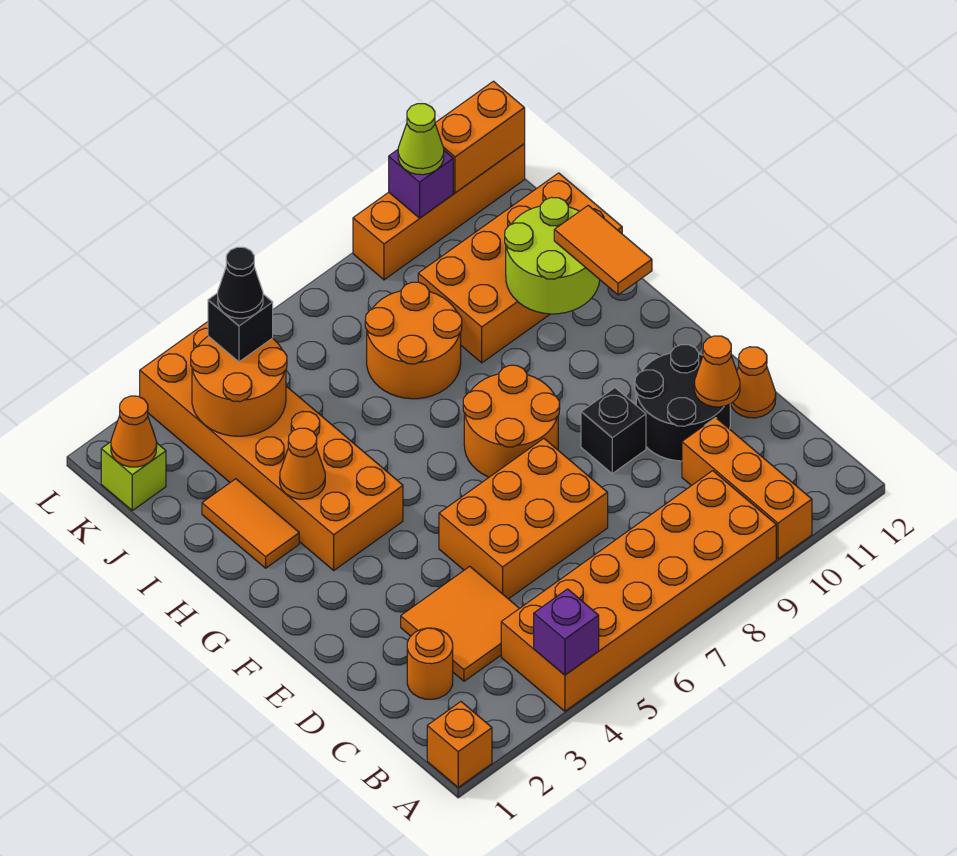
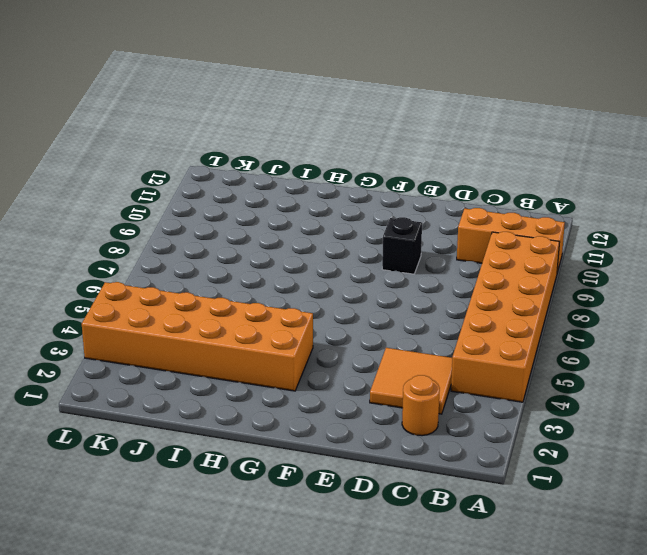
none -> orange 1x1 brick [427,702,492,787]
none -> orange 2x3 brick [439,439,608,599]
none -> black 2x2 round brick [635,345,730,461]

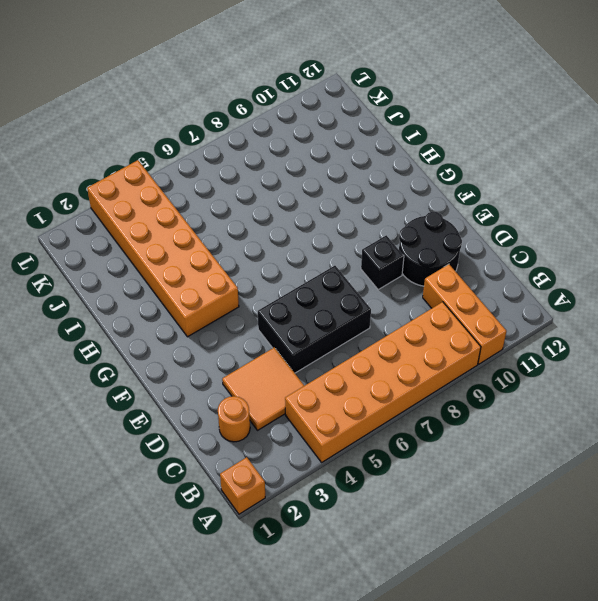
black 2x3 brick [258,266,371,373] -> orange 2x3 brick [439,439,608,599]
none -> orange 1x1 cone [731,347,776,418]
none -> orange 2x2 round brick [463,365,560,477]
none -> orange 1x2 tile [202,479,299,568]

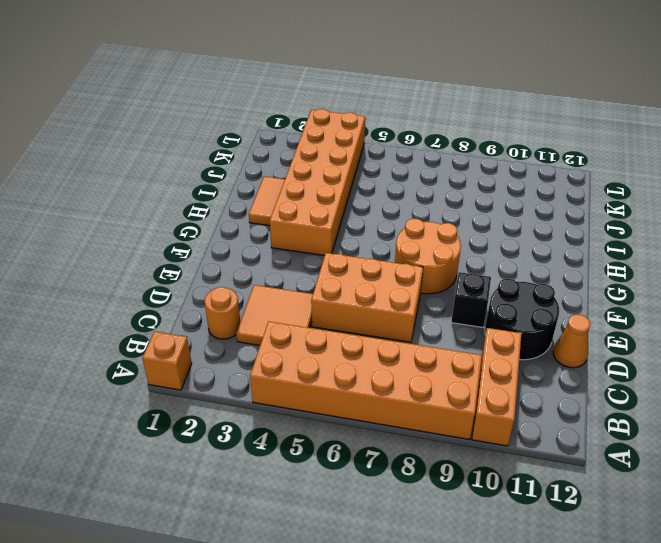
none -> orange 2x2 round brick [365,282,462,399]
none -> orange 2x4 brick [418,173,622,363]
none -> lime 1x1 brick [101,442,166,510]

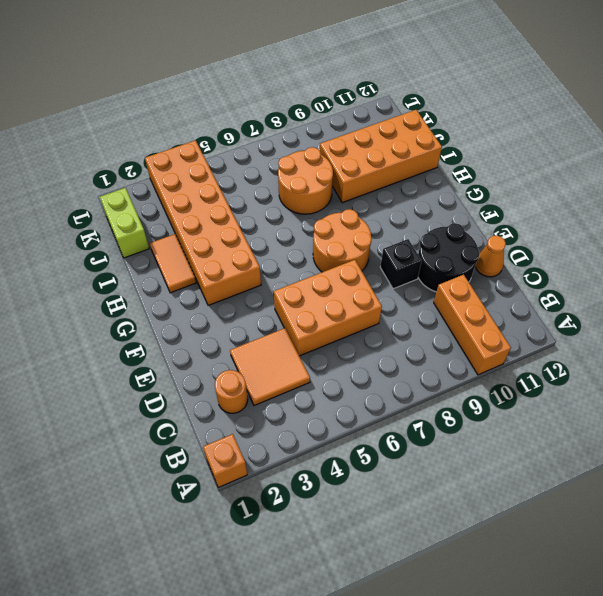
lime 1x2 brick [100,188,149,258] -> lime 1x1 brick [101,442,166,510]
none -> orange 2x6 brick [501,471,776,711]
none -> orange 1x4 brick [353,144,525,280]
none -> purple 1x1 brick [534,589,599,675]

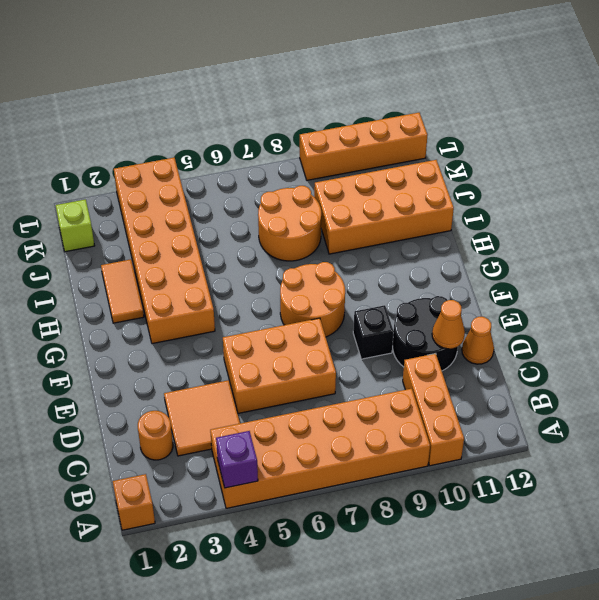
none -> orange 1x1 cone [280,428,325,499]
none -> lime 2x2 round brick [505,197,600,314]
none -> orange 2x2 round brick [191,336,287,436]

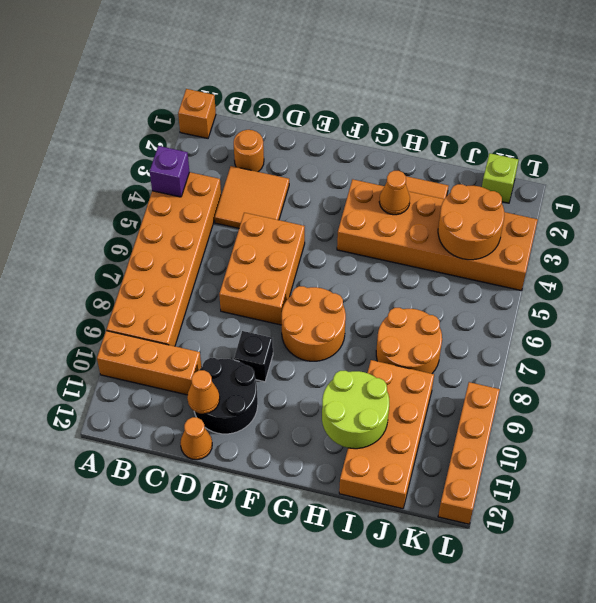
none -> orange 1x1 cone [111,396,157,467]
none -> purple 1x1 brick [389,150,453,218]
none -> orange 1x2 brick [435,81,525,193]

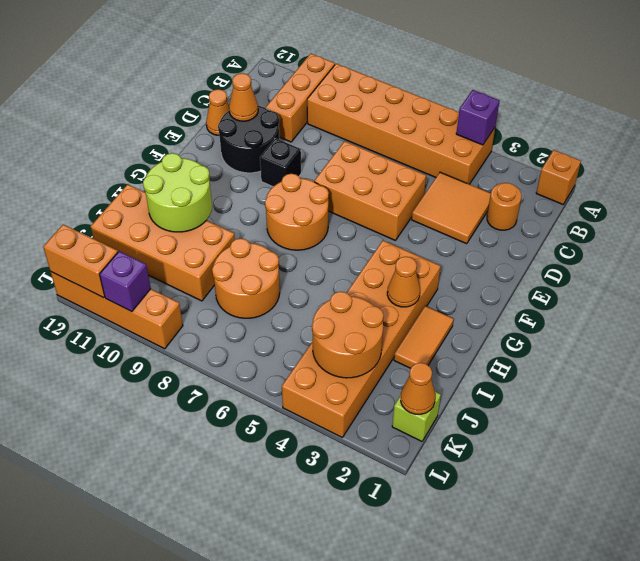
none -> orange 1x2 tile [554,205,652,295]
none -> black 1x1 brick [208,293,273,362]
none -> lime 1x1 cone [398,104,444,175]

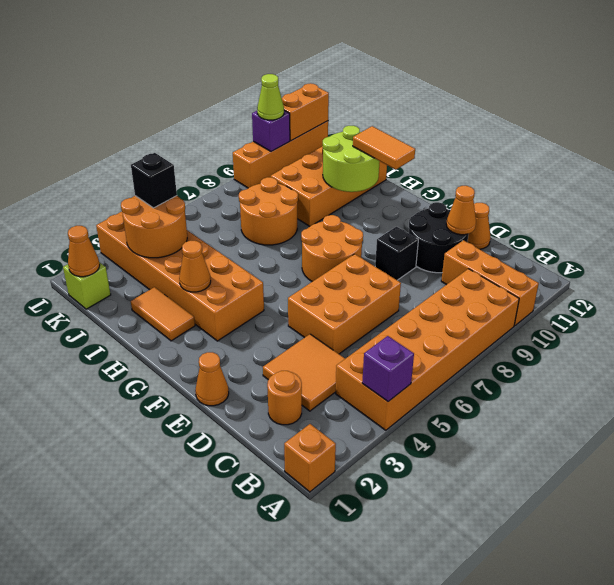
orange 1x1 cone [195,352,229,406] -> none
none -> black 1x1 cone [218,247,263,318]

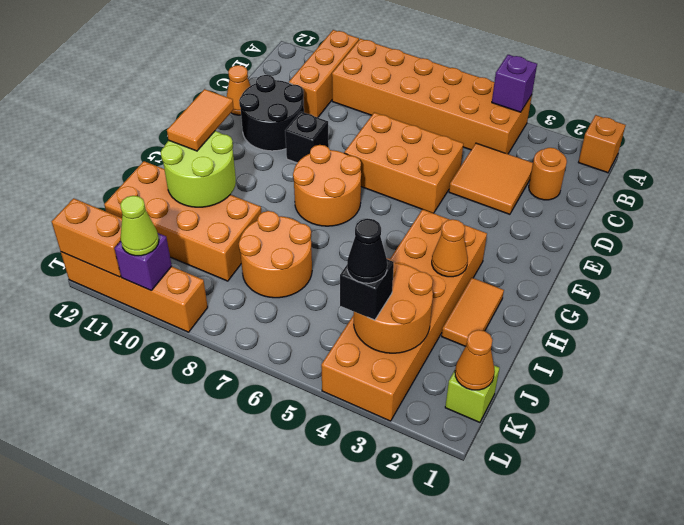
none -> orange 1x1 cone [694,336,740,407]

